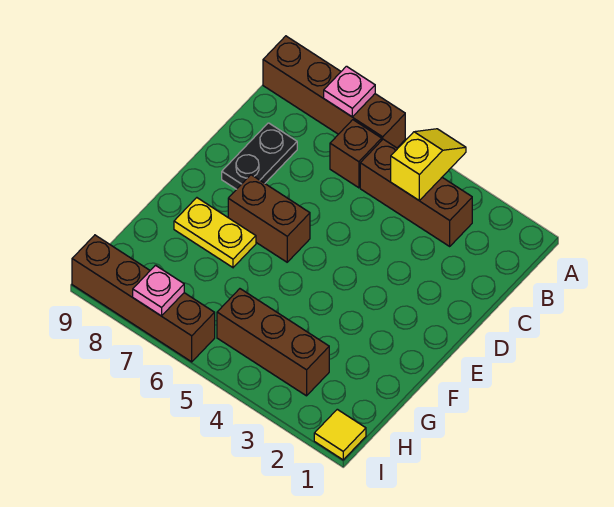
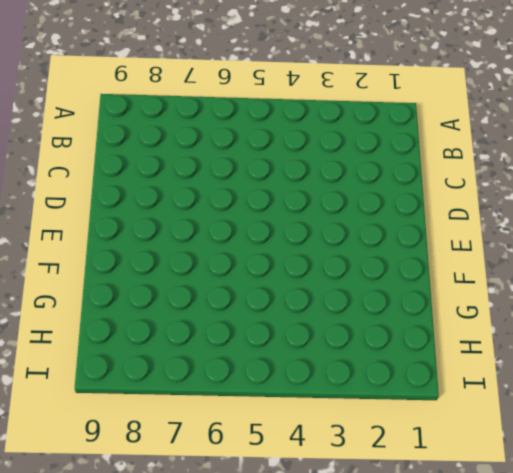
none -> brown 1x4 brick [263,36,405,148]
none -> brown 1x3 brick [360,139,472,246]
none -> brown 1x1 brick [330,120,382,188]

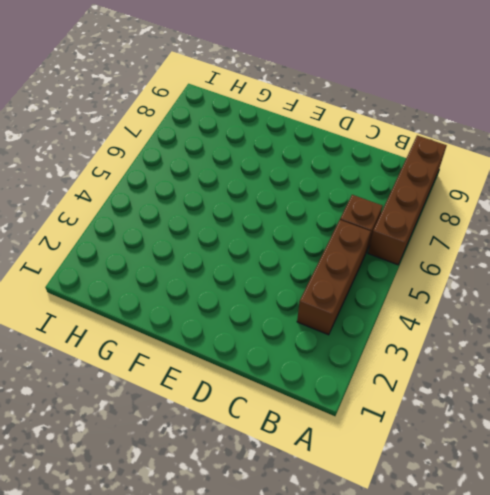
none -> black 1x2 plate [222,123,297,189]
none -> brown 1x2 brick [228,175,310,262]
none -> yellow 1x2 plate [174,198,256,267]

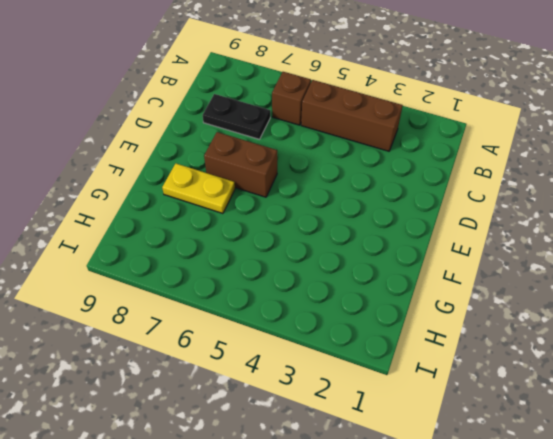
black 1x2 plate [203,94,270,139] -> black 1x2 plate turned to [222,123,297,189]
none -> brown 1x4 brick [263,36,405,148]
none -> brown 1x3 brick [217,289,329,396]
none -> yellow 1x1 tile [314,409,366,460]

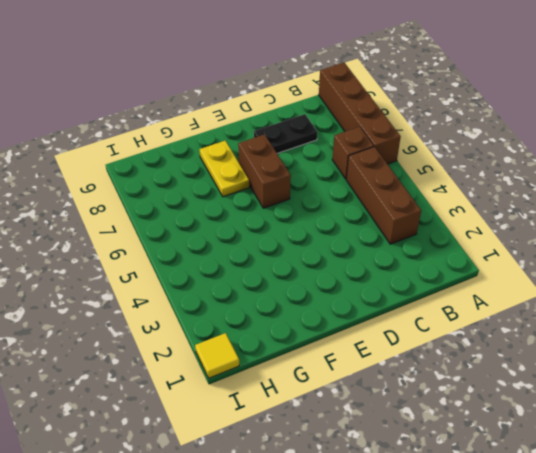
none -> brown 1x3 brick [217,289,329,396]
none -> brown 1x4 brick [72,235,215,362]
none -> yellow 1x2 slope [391,129,466,201]

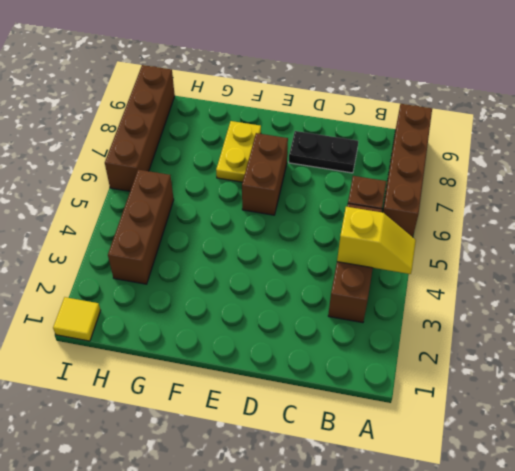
none -> pink 1x1 plate [324,66,375,117]
none -> pink 1x1 plate [133,265,184,316]

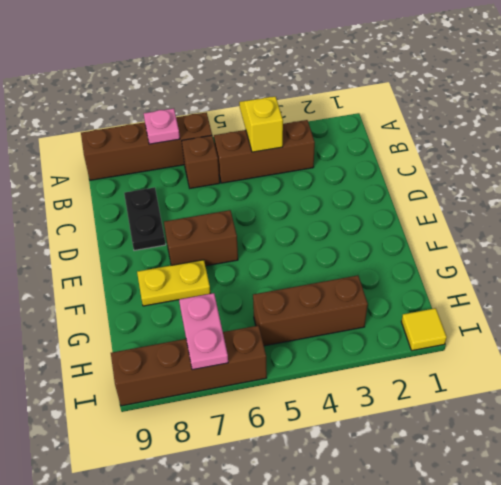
pink 1x2 plate [179,293,228,370] -> pink 1x1 plate [133,265,184,316]

